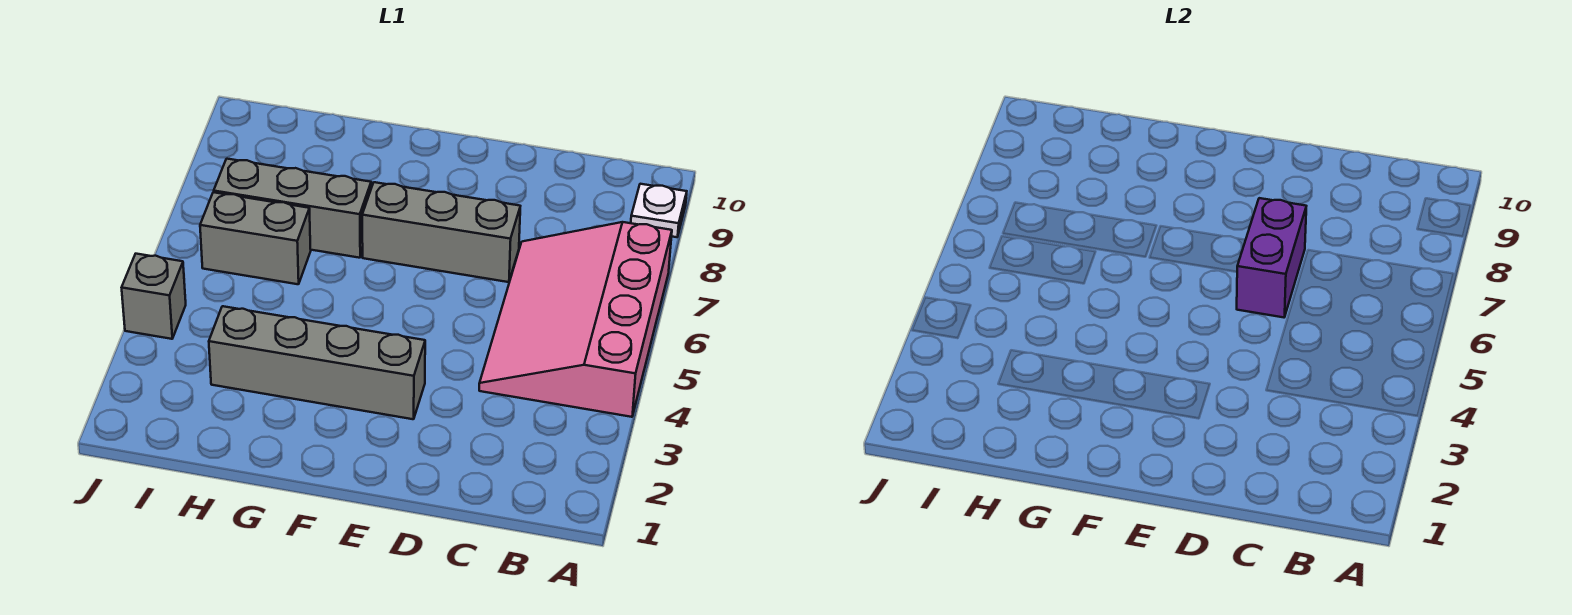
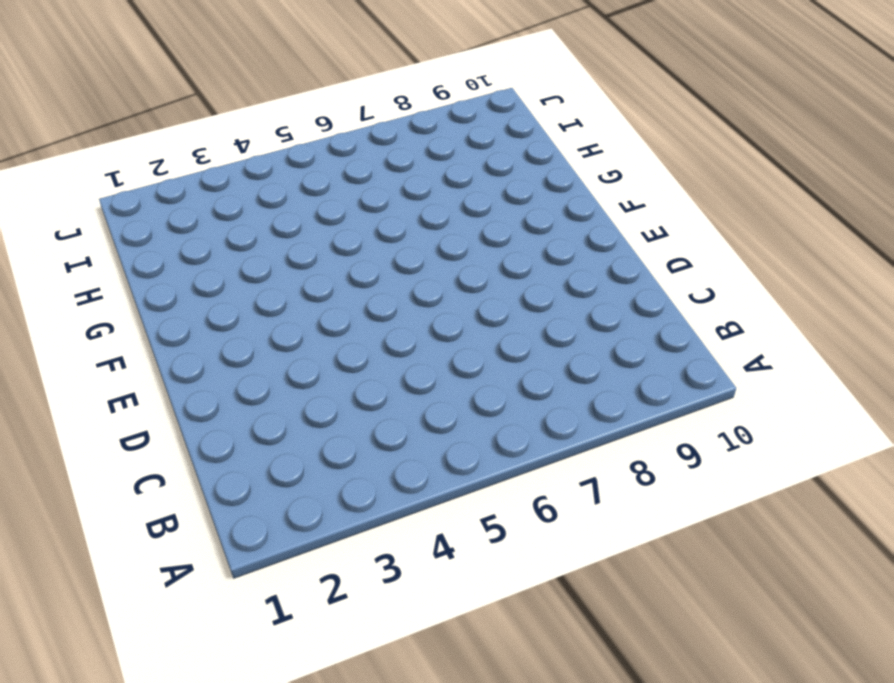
none -> pink 3x4 slope [479,222,672,417]
none -> white 1x1 plate [631,184,687,237]

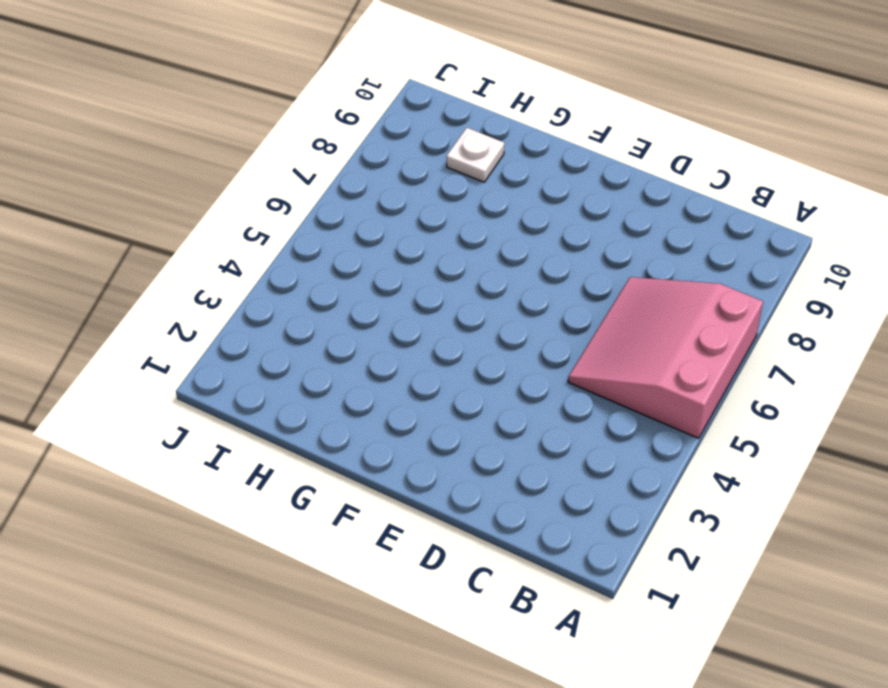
pink 3x3 slope [568,277,763,438] -> pink 3x4 slope [479,222,672,417]
white 1x1 plate [447,128,504,182] -> white 1x1 plate moved to [631,184,687,237]
none -> grey 1x3 brick [362,182,520,282]
none -> grey 1x4 brick [209,306,425,419]

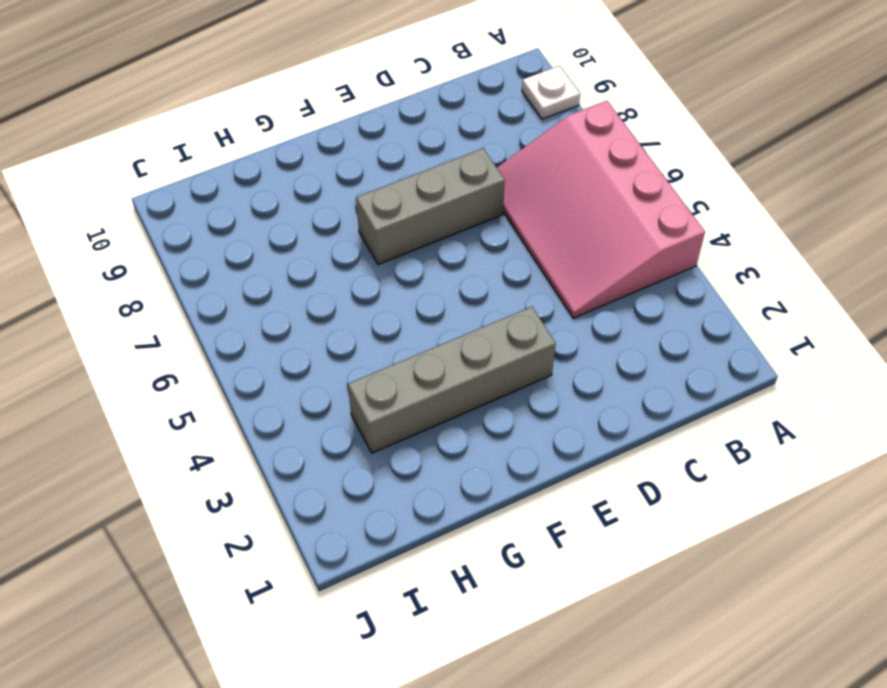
none -> grey 1x3 brick [214,159,371,258]
none -> grey 1x2 brick [200,192,311,284]

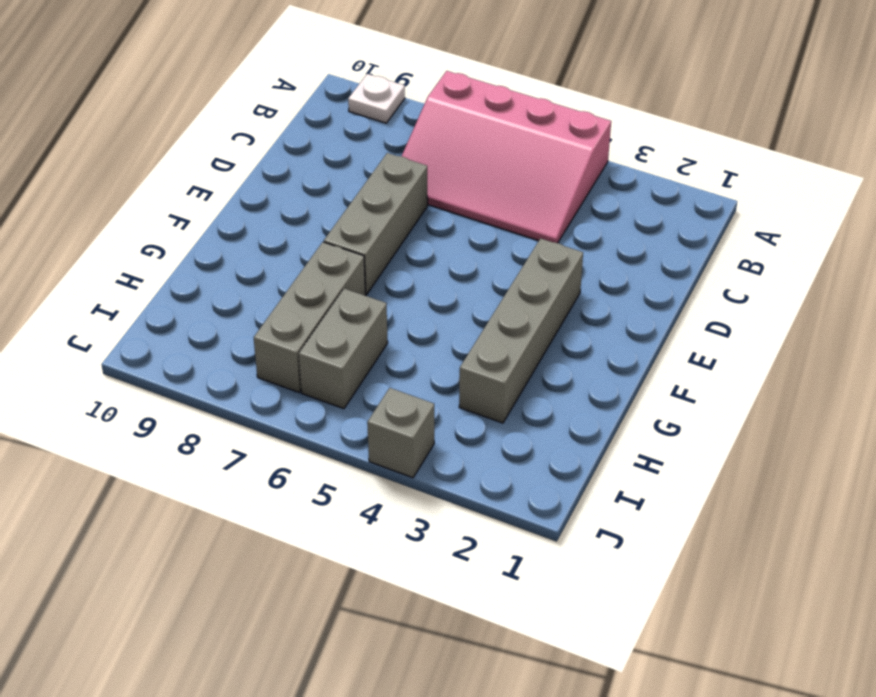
none -> purple 1x2 brick [1237,198,1306,317]

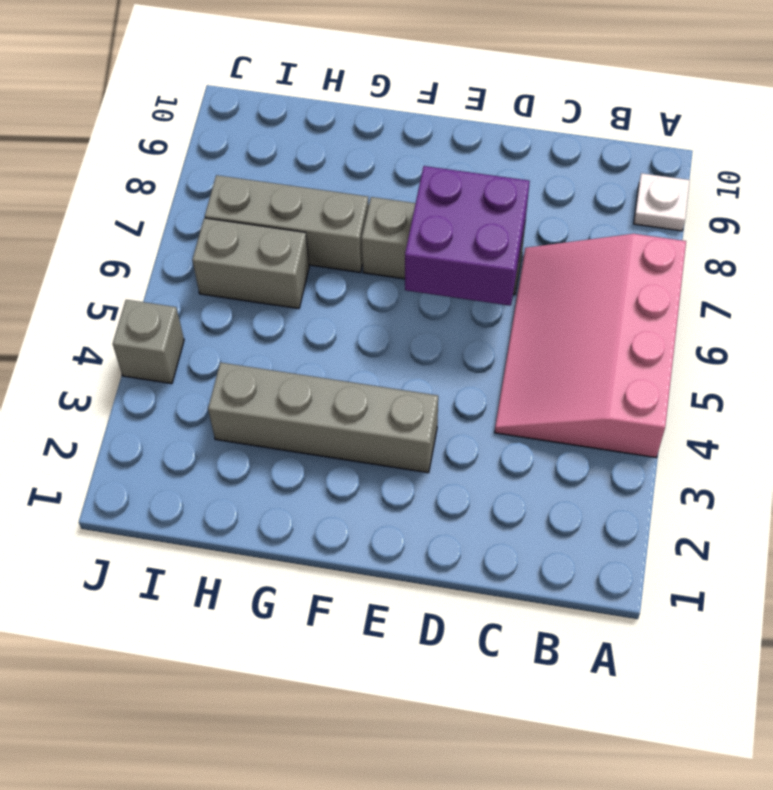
purple 2x2 brick [405,166,530,306] -> purple 1x2 brick [1237,198,1306,317]

